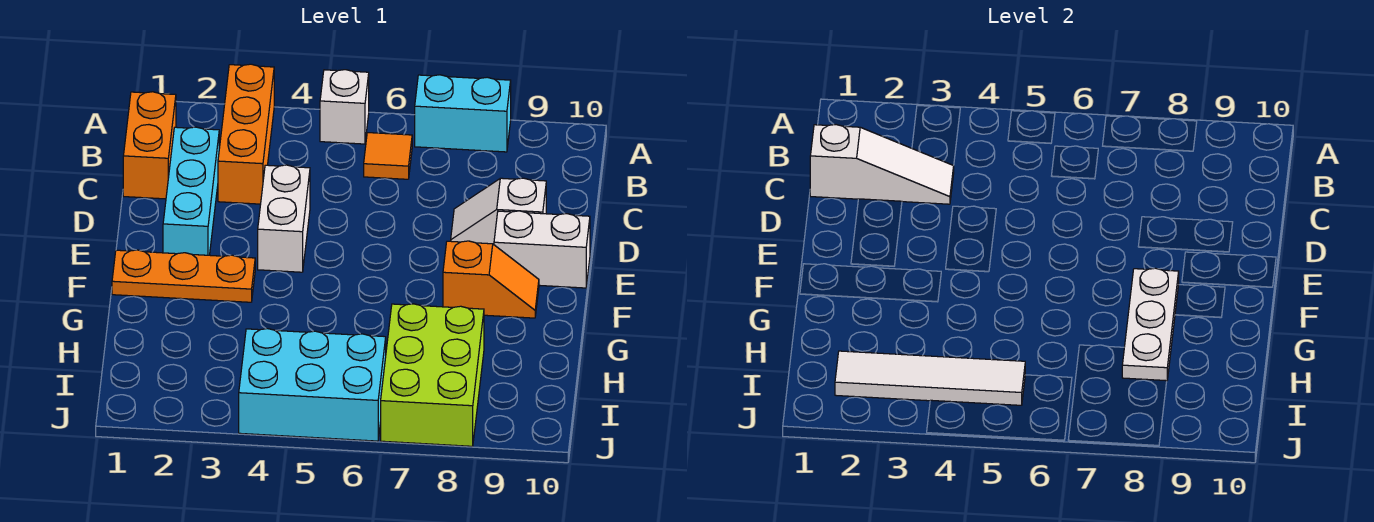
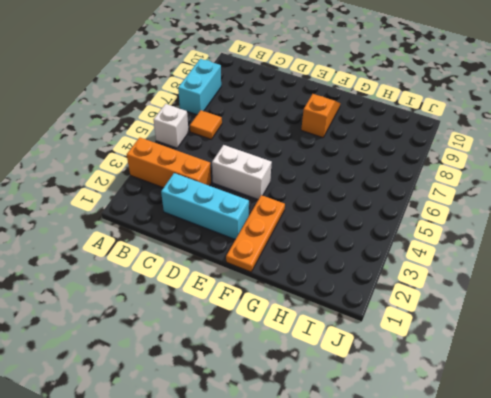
none -> orange 1x2 brick [123,92,176,199]
none -> white 1x2 slope [451,178,546,244]
none -> white 1x2 brick [494,211,590,288]

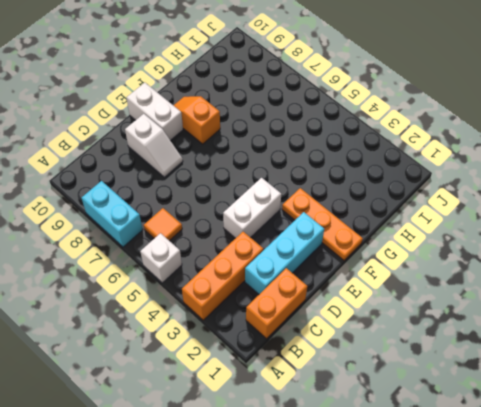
none -> lime 2x3 brick [381,304,484,446]
none -> cyan 2x3 brick [239,329,386,441]
none -> white 1x3 slope [810,125,954,204]

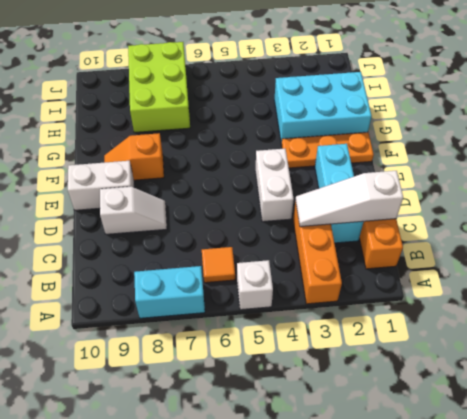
cyan 2x3 brick [274,72,372,144] -> cyan 2x3 brick moved to [239,329,386,441]
none -> white 1x3 plate [1122,268,1179,381]
none -> white 1x4 tile [835,351,1025,405]

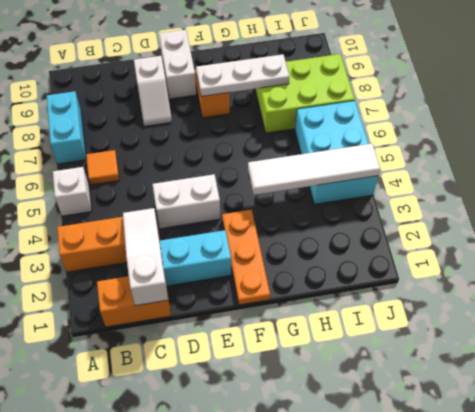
white 1x4 tile [248,144,380,195] -> white 1x4 tile turned to [835,351,1025,405]

